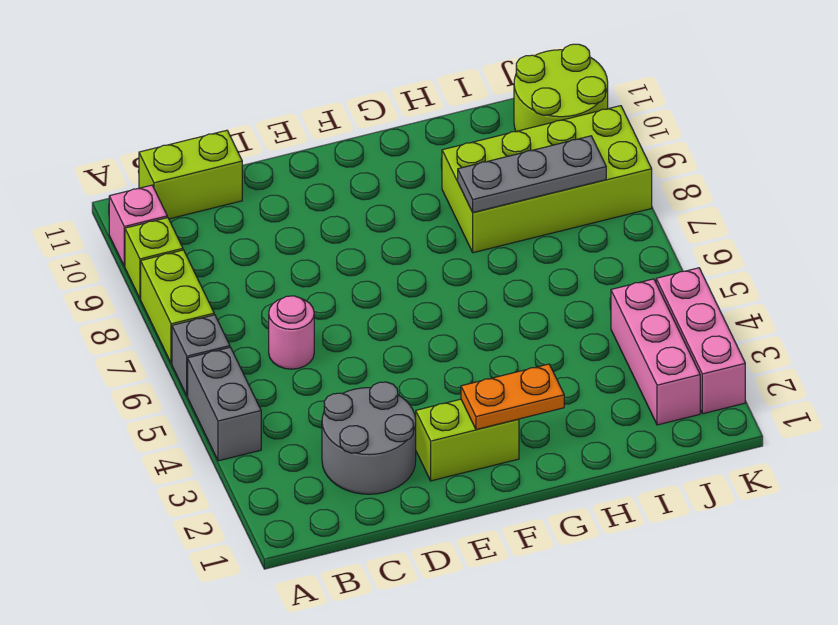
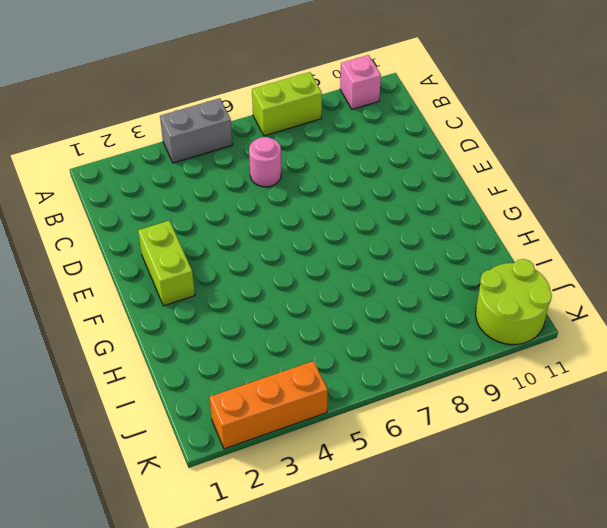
orange 1x3 brick [209,361,328,449] -> pink 1x3 brick [656,268,745,414]
none -> grey 1x1 brick [172,315,230,396]
none -> lime 1x1 brick [125,218,183,299]
none -> lime 1x2 brick [139,130,242,219]

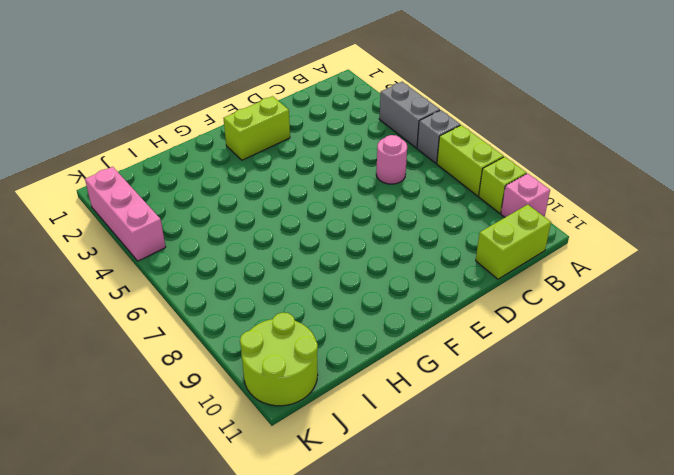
none -> grey 2x2 round brick [322,382,416,494]
none -> lime 2x4 brick [442,106,652,253]
none -> pink 1x3 brick [611,279,700,425]

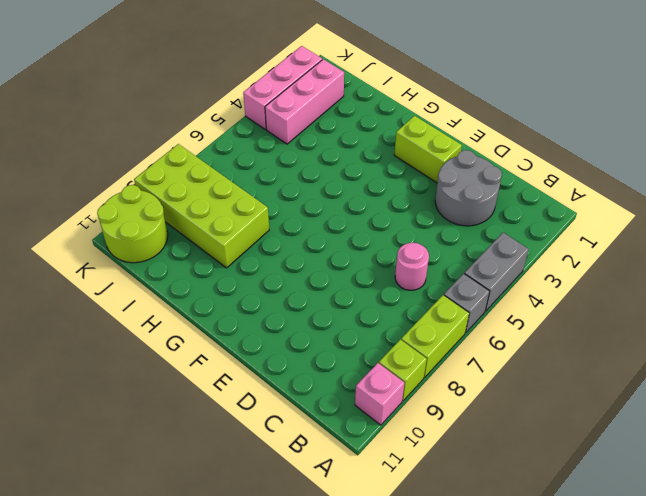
none -> lime 1x2 brick [139,130,242,219]
none -> orange 1x2 plate [461,364,564,429]
none -> grey 1x3 plate [458,136,606,212]

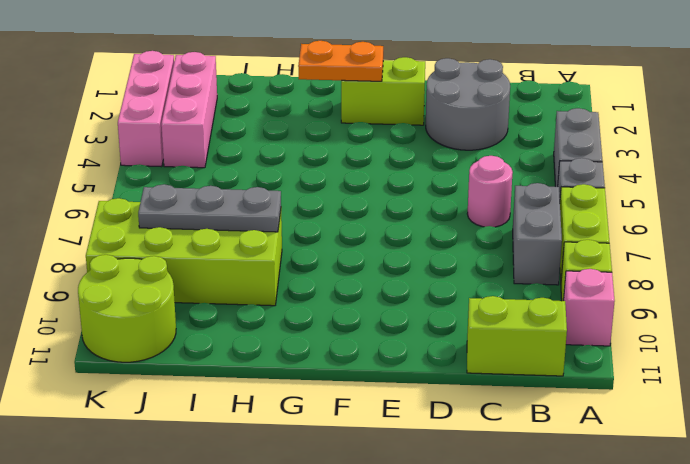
grey 1x2 brick [513,183,562,285] -> none

